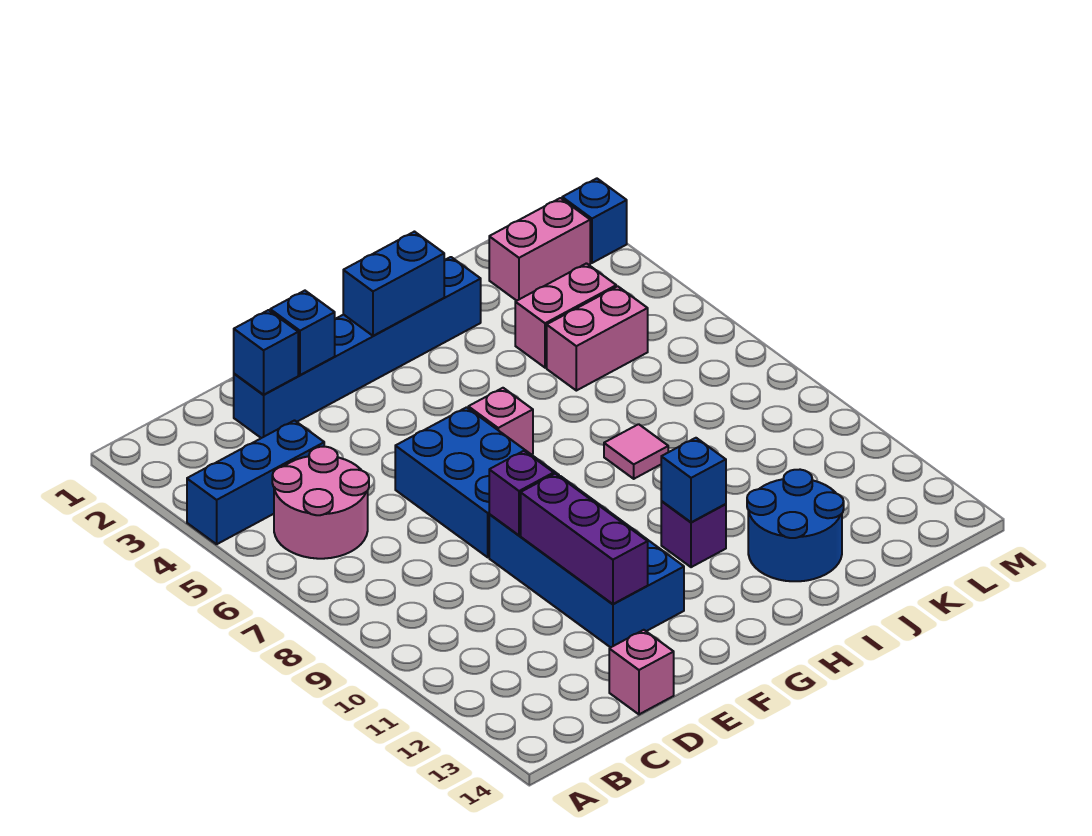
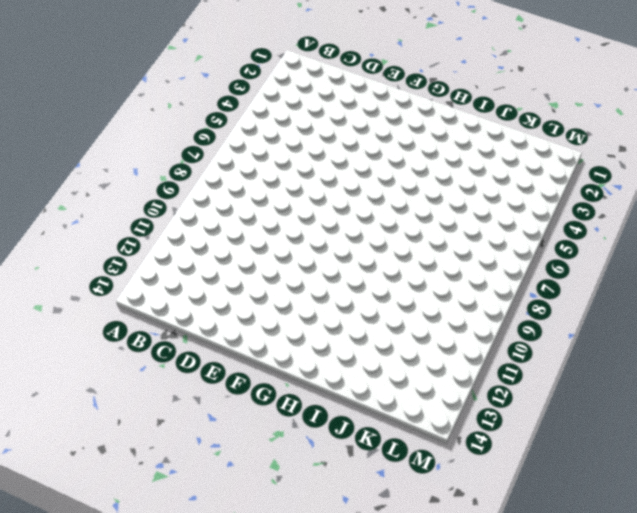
none -> blue 1x3 brick [187,421,324,544]
none -> pink 2x2 round brick [272,447,369,559]
none -> blue 1x6 brick [234,257,481,438]

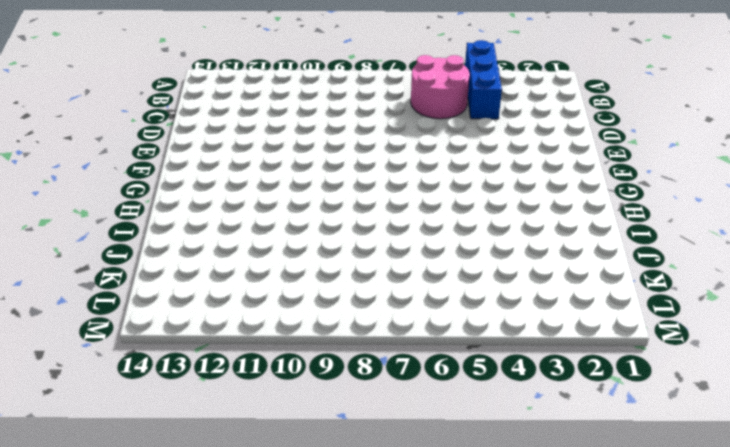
none -> blue 1x6 brick [234,257,481,438]
none -> pink 1x1 brick [609,630,674,714]
none -> blue 2x3 brick [395,407,559,557]

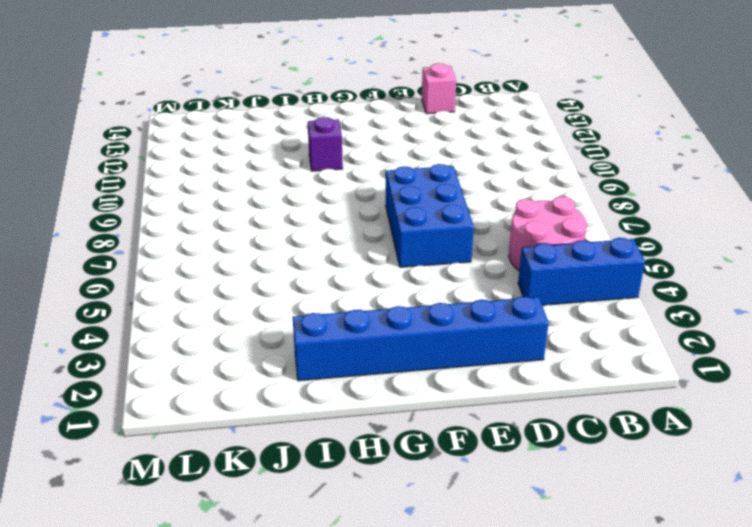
none -> blue 2x4 brick [489,476,684,647]
none -> pink 1x1 brick [468,388,533,455]
none -> pink 1x1 tile [604,424,668,479]

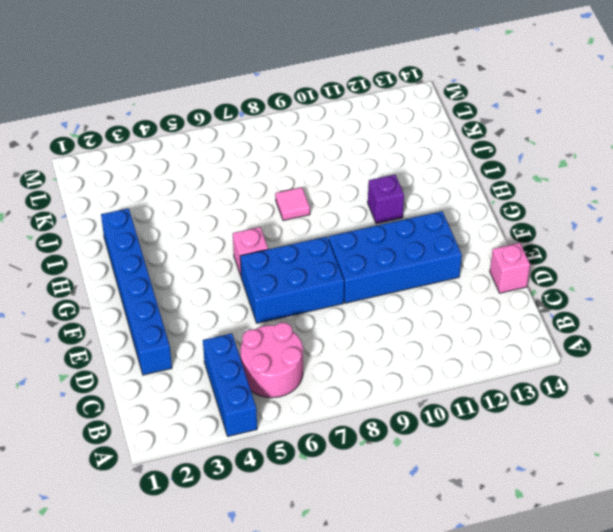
none -> blue 2x2 round brick [747,470,844,581]
none -> pink 1x2 brick [515,263,616,368]
none -> pink 1x2 brick [547,286,648,391]

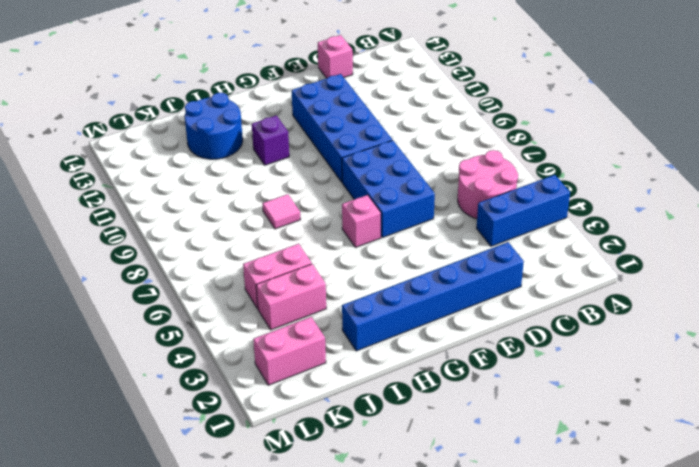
none -> blue 1x1 brick [562,178,627,263]
none -> blue 1x1 brick [234,310,298,395]
none -> blue 1x1 brick [270,291,335,375]

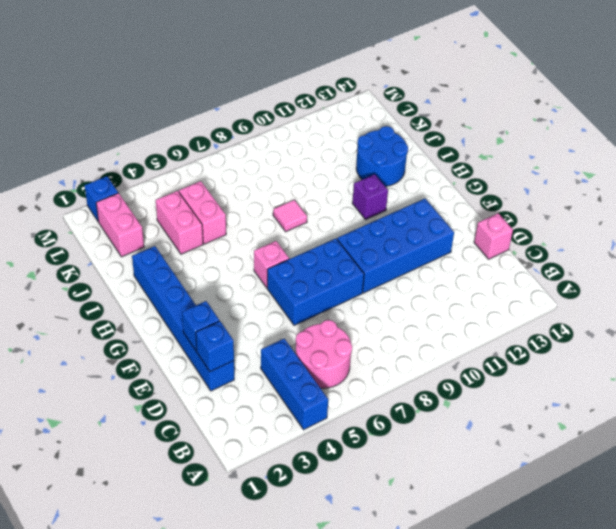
none -> purple 1x1 brick [489,451,554,535]
none -> purple 1x3 brick [521,474,648,604]
none -> blue 1x2 brick [343,232,444,336]

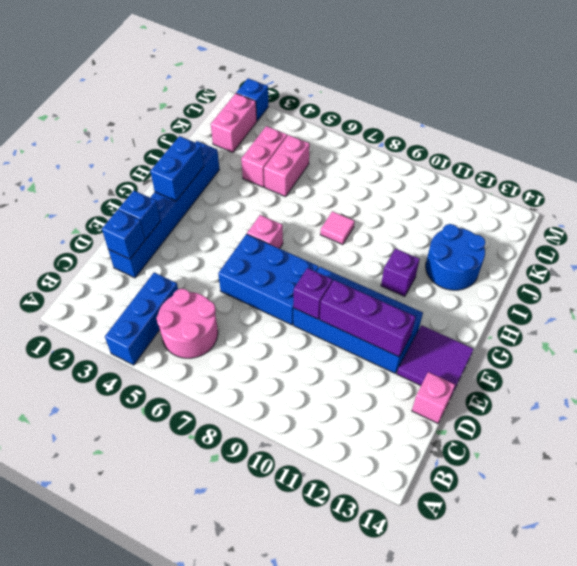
purple 2x2 tile [397,325,473,396] -> none
none -> blue 1x1 brick [661,438,726,522]

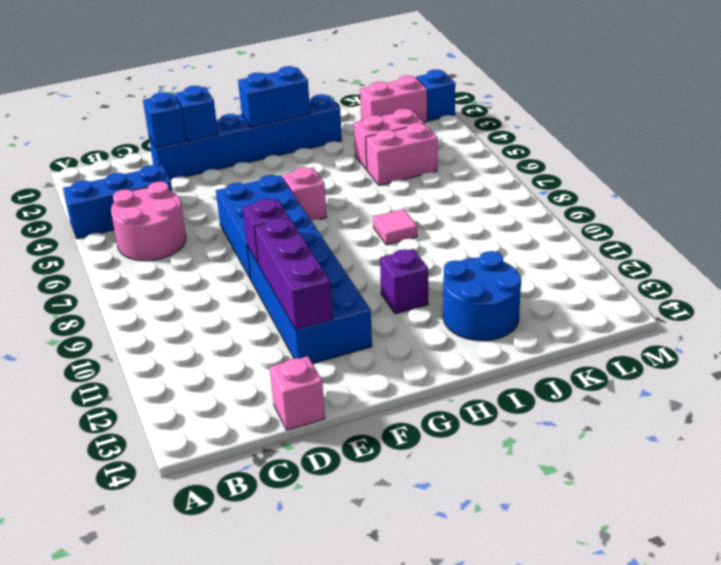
none -> blue 1x1 brick [661,438,726,522]

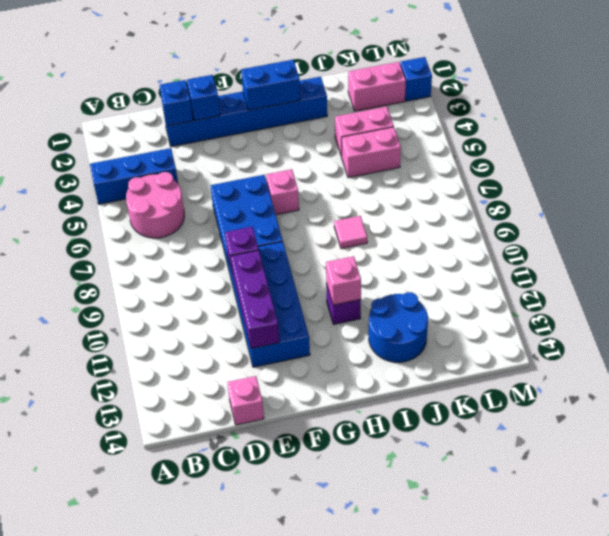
pink 1x1 brick [326,256,361,305] -> blue 1x1 brick [661,438,726,522]

